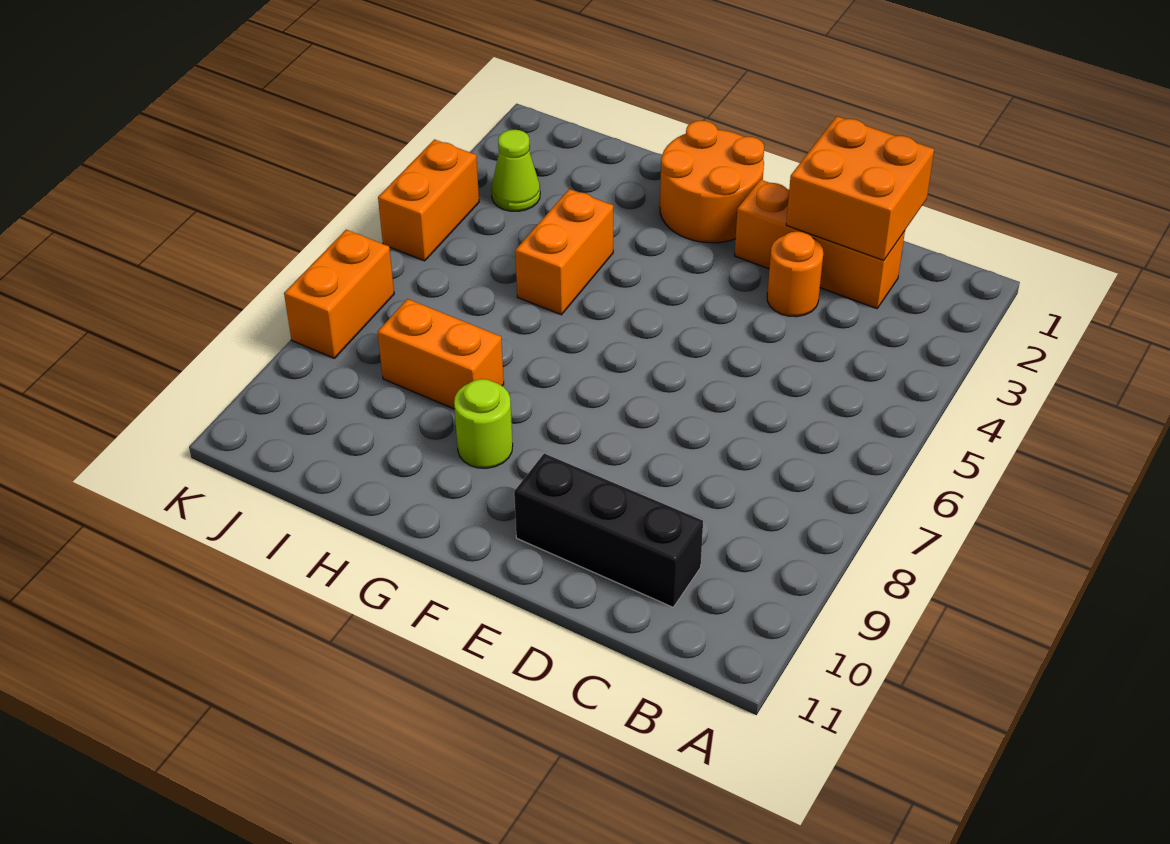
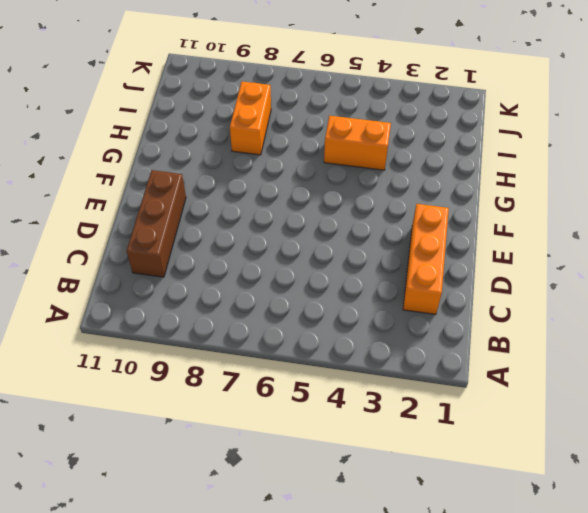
brown 1x3 brick [127,170,186,277] -> black 1x3 brick [514,453,703,607]
none -> orange 1x1 round brick [767,231,823,317]
none -> orange 2x2 round brick [660,121,764,243]

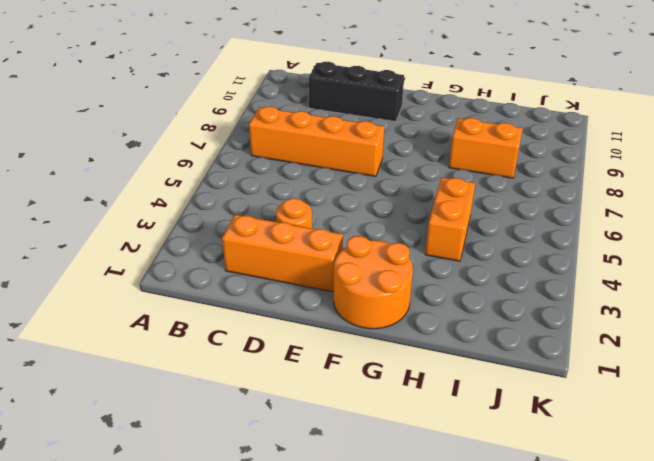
orange 1x4 brick [249,107,384,177] -> none
none -> lime 1x1 round brick [454,379,513,468]
none -> lime 1x1 cone [491,130,540,211]

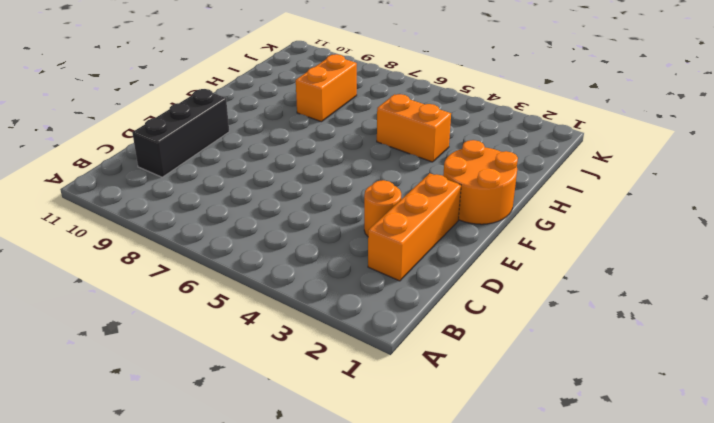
none -> lime 1x1 round brick [454,379,513,468]
none -> lime 1x1 cone [491,130,540,211]

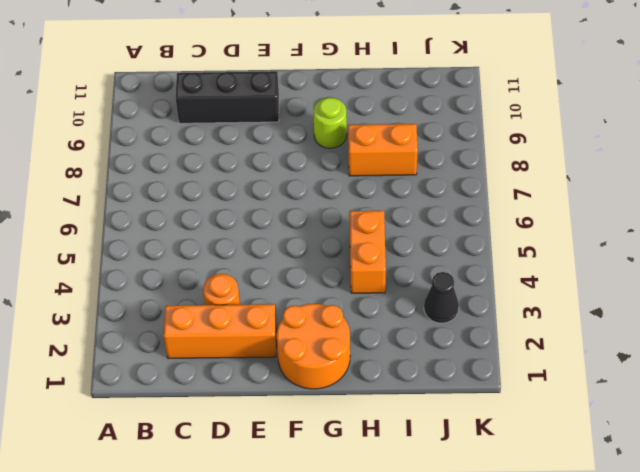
black 1x1 cone [424,272,459,323] -> lime 1x1 cone [491,130,540,211]
none -> orange 1x2 brick [378,139,479,261]
none -> orange 1x2 brick [284,230,394,358]

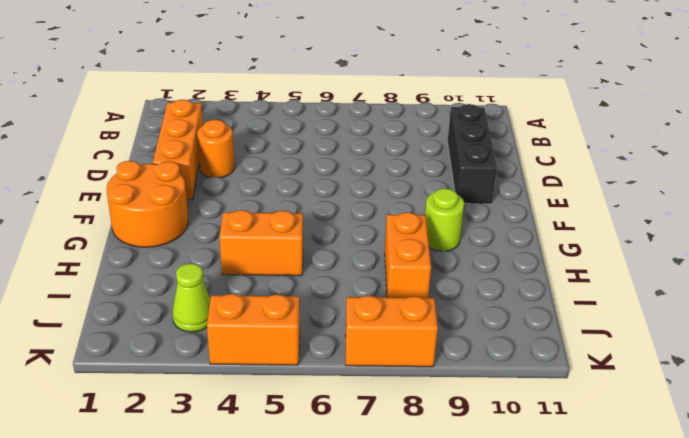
none -> orange 2x2 brick [786,116,934,260]

